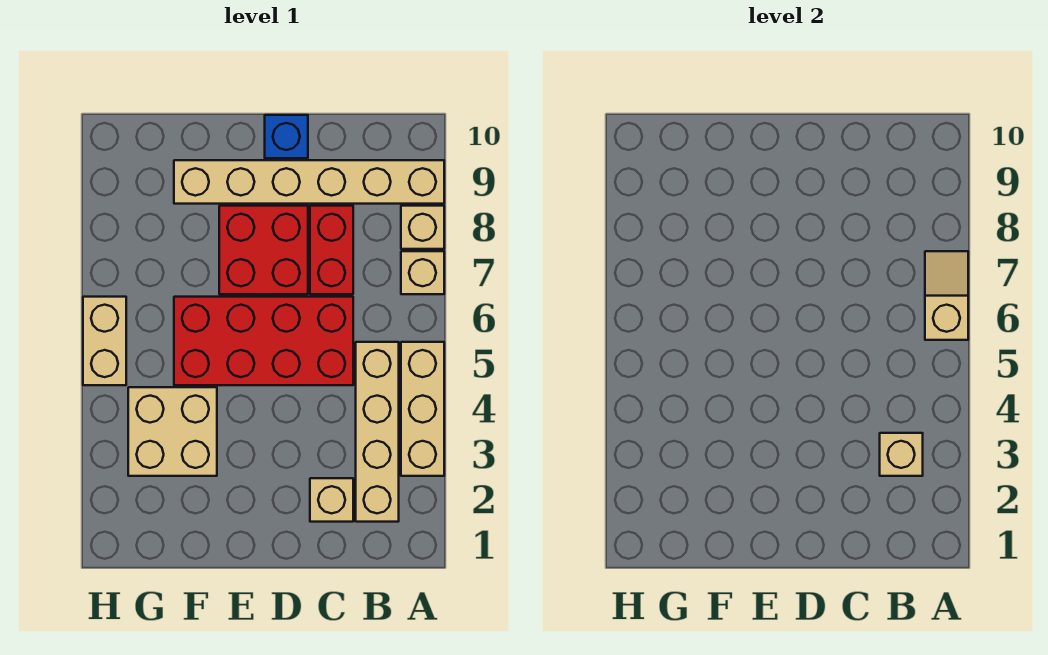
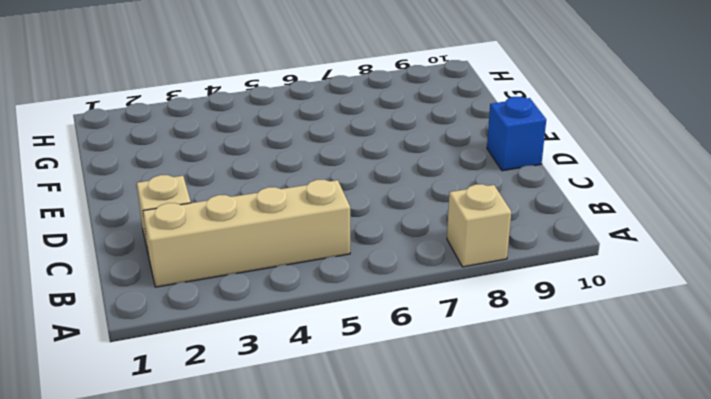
none -> tan 1x3 brick [401,342,444,476]
none -> tan 1x1 brick [401,251,444,294]
none -> tan 1x6 brick [174,160,444,204]

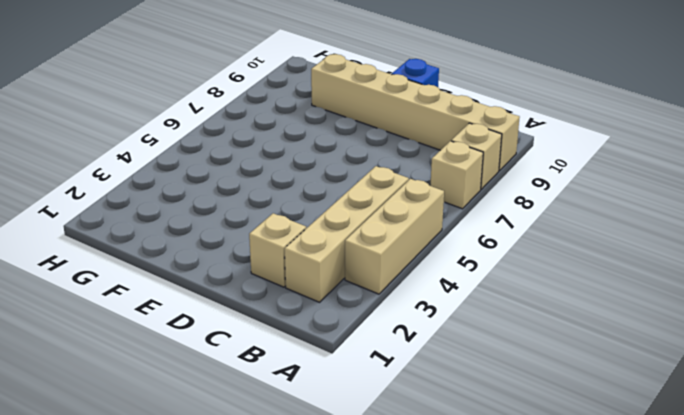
none -> red 2x4 brick [174,297,353,385]
none -> red 1x2 brick [310,206,353,294]
none -> red 2x2 brick [219,206,308,294]

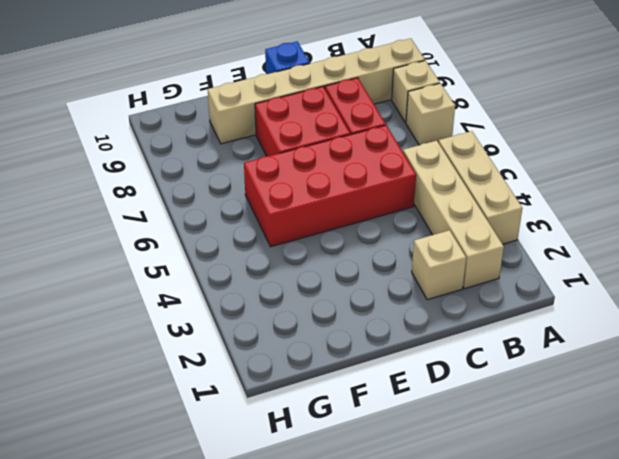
none -> tan 2x2 brick [128,387,217,476]
none -> tan 1x2 brick [83,297,126,385]
none -> tan 1x2 slope [925,251,968,340]

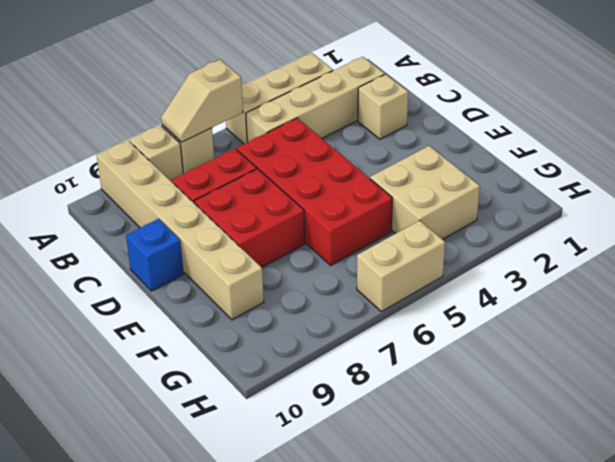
none -> tan 1x1 brick [880,433,923,476]

